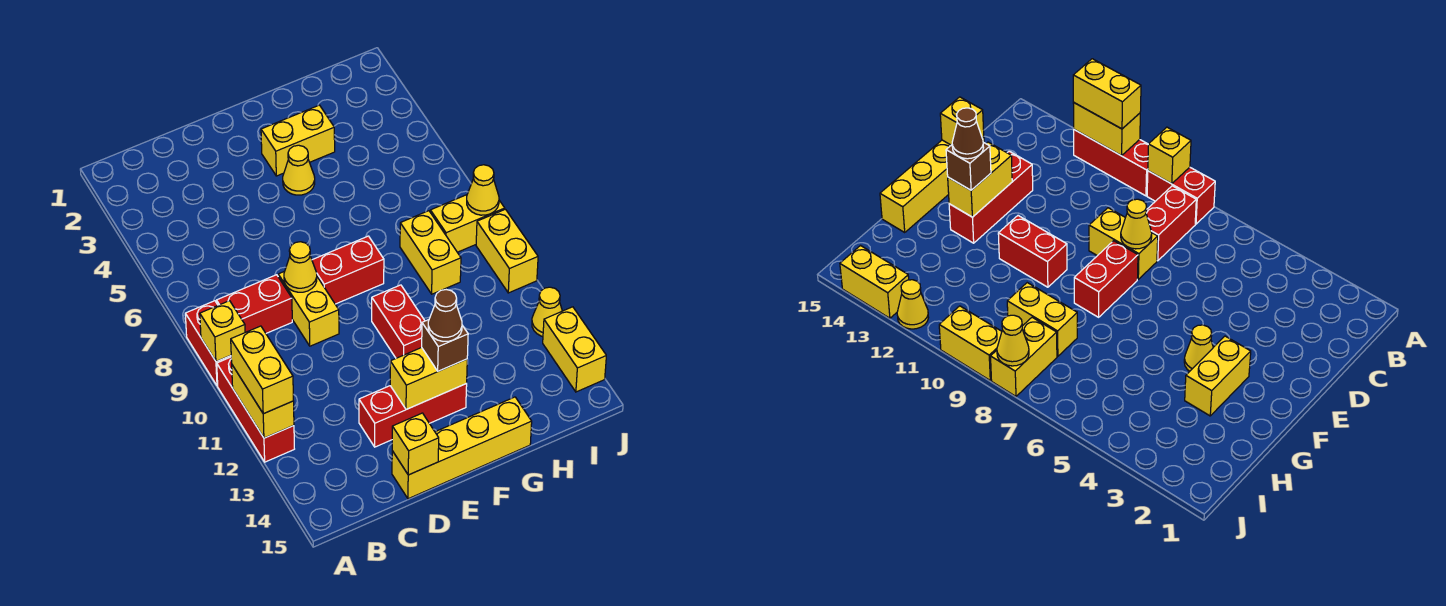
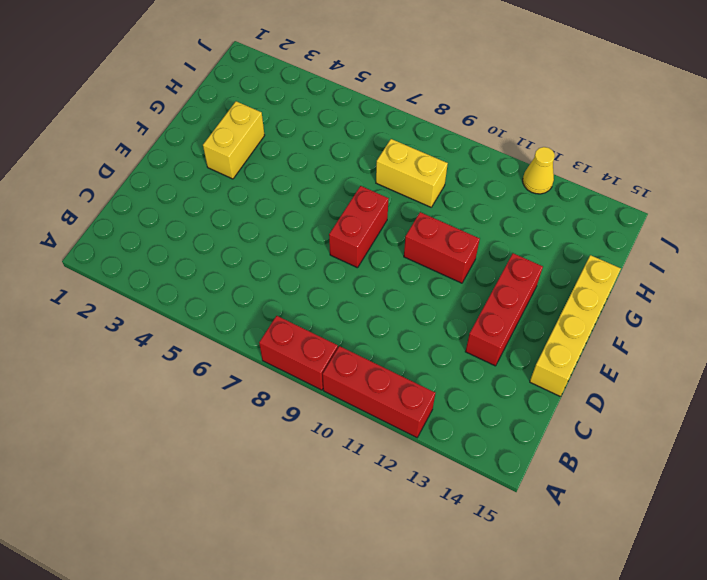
none -> red 1x2 brick [216,275,292,333]
none -> yellow 1x2 brick [278,271,339,346]
none -> yellow 1x1 cone [283,145,315,195]

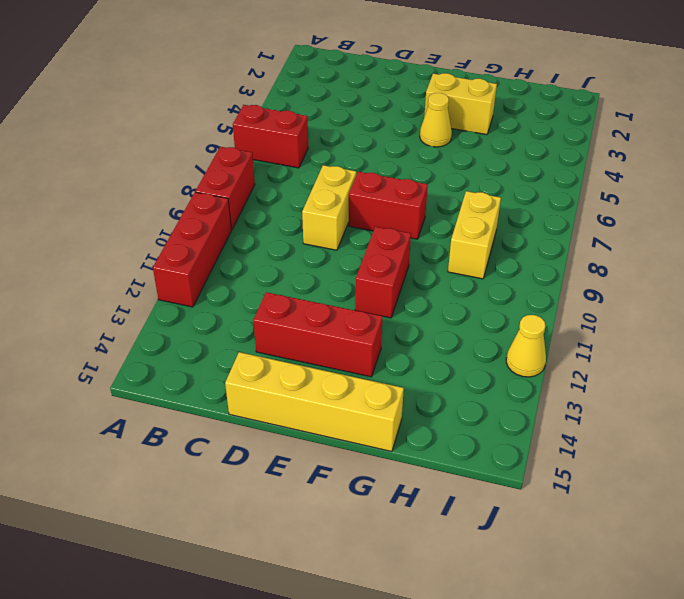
red 1x2 brick [233,105,308,168] -> red 1x2 brick moved to [216,275,292,333]
none -> yellow 1x2 brick [430,195,505,252]
none -> yellow 1x2 brick [476,209,538,293]
none -> yellow 1x2 brick [543,307,606,392]

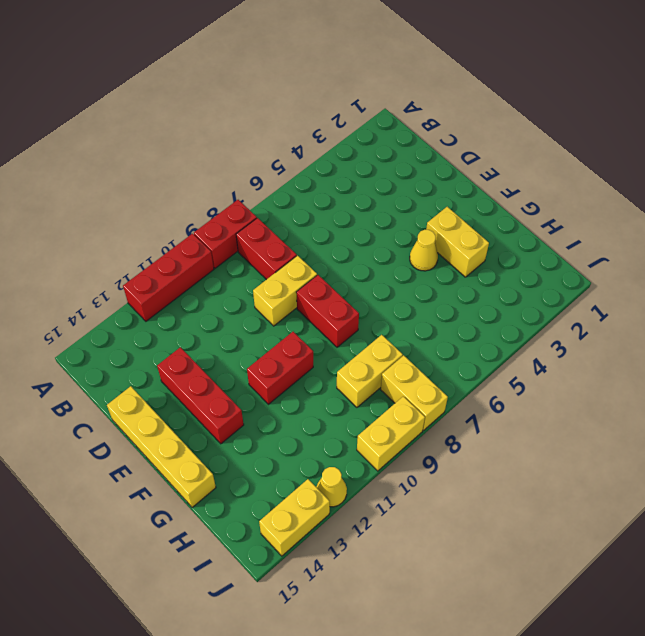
none -> yellow 1x1 brick [200,301,245,362]
none -> yellow 1x2 brick [232,365,294,438]
none -> yellow 1x1 cone [284,242,317,292]

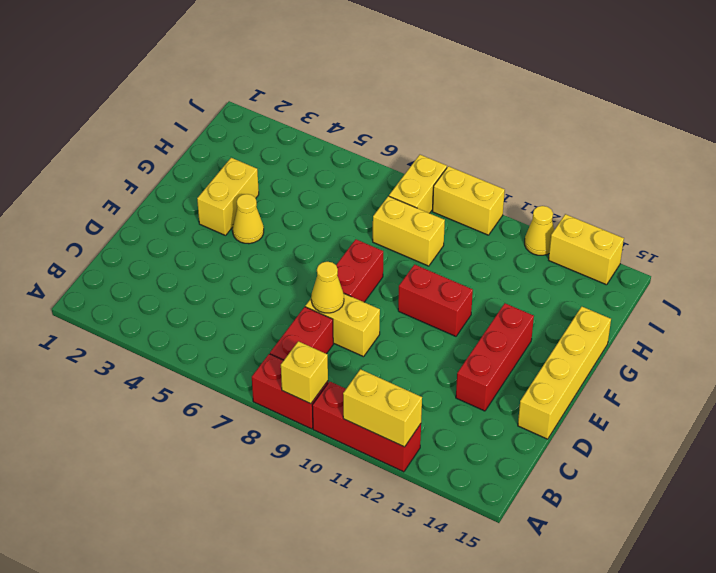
none -> yellow 1x1 brick [392,413,439,475]
none -> yellow 1x2 brick [390,348,467,409]
none -> yellow 1x1 cone [467,165,499,215]

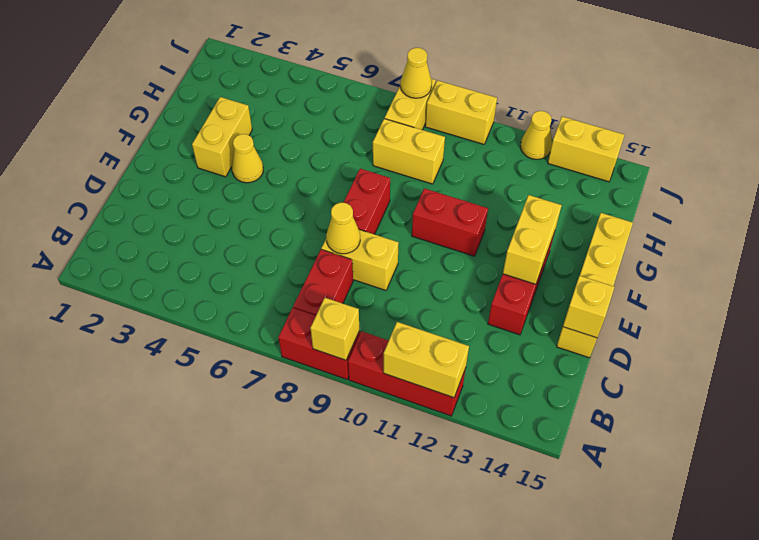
none -> yellow 1x2 brick [231,326,293,414]
none -> brown 1x1 brick [422,320,468,371]
none -> brown 1x1 cone [428,290,462,341]

